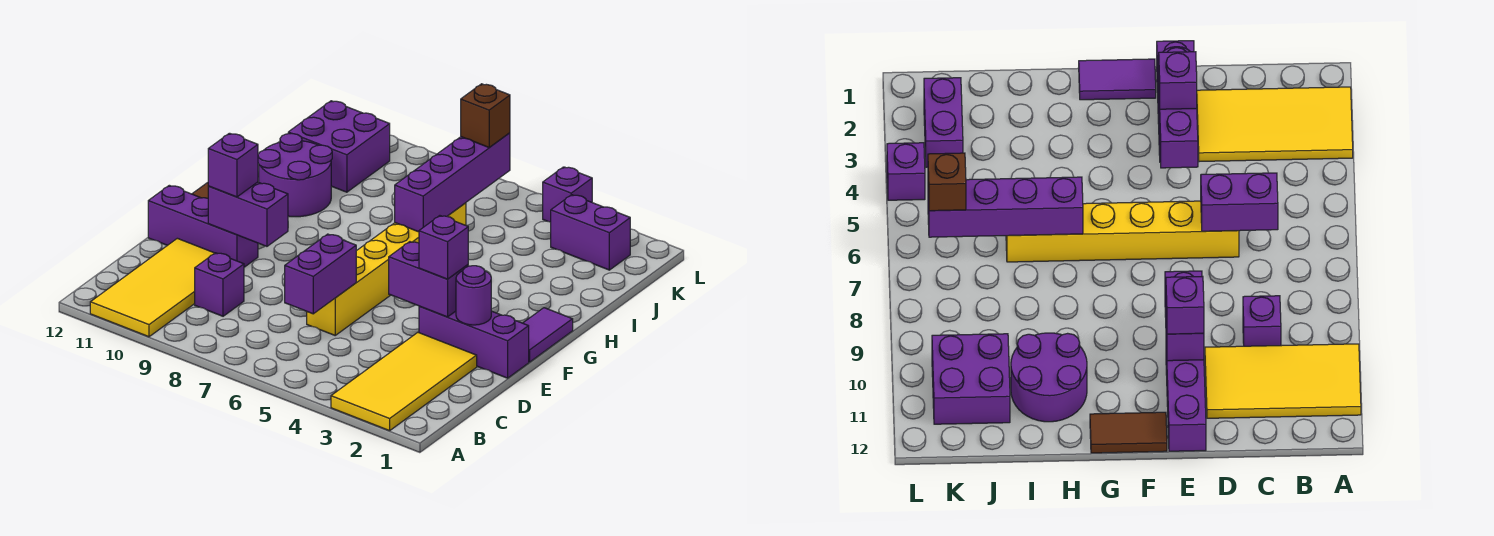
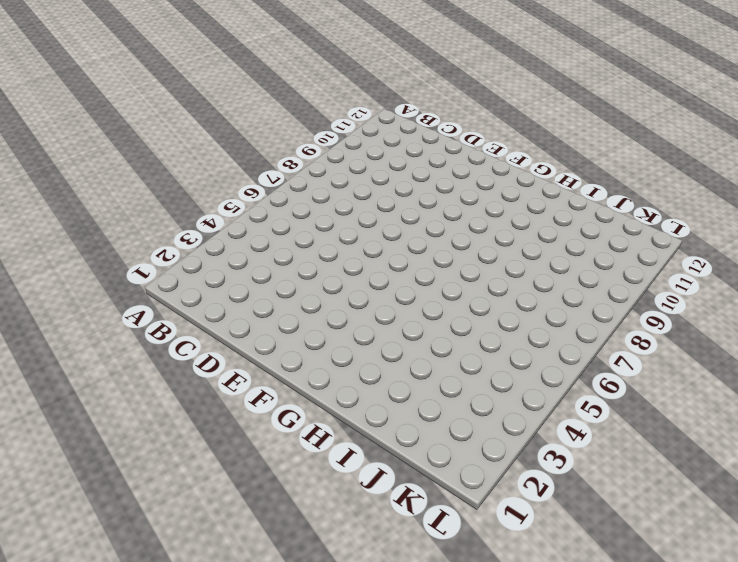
none -> yellow 2x4 tile [331,332,477,431]
none -> yellow 2x4 tile [90,238,214,337]
none -> purple 1x1 brick [195,253,244,316]

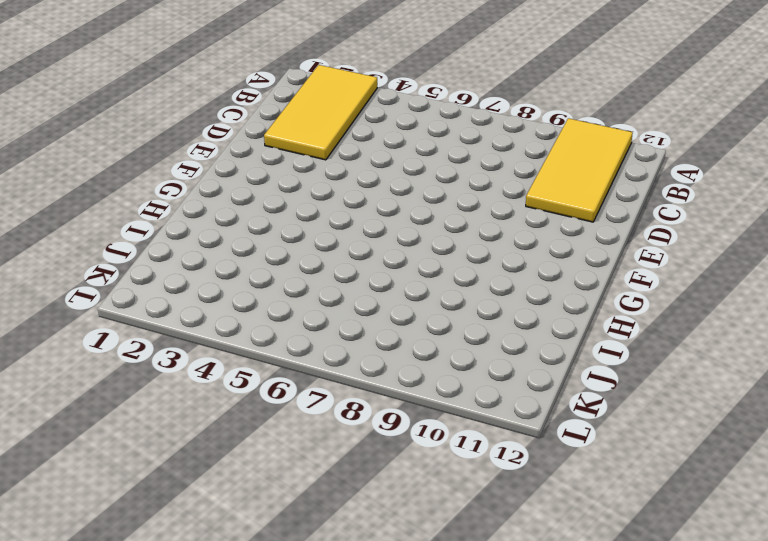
none -> purple 1x1 brick [195,253,244,316]
none -> yellow 1x6 brick [307,203,466,335]
none -> purple 1x3 brick [419,306,529,378]

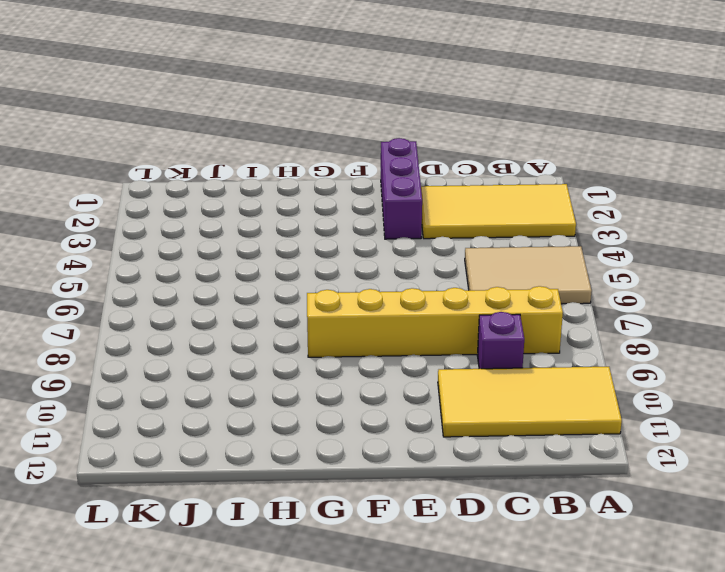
tan 2x3 tile [465,246,592,304] -> none
yellow 1x6 brick [307,286,563,357] -> yellow 1x6 brick moved to [307,203,466,335]
none -> purple 1x3 brick [148,185,258,267]
none -> purple 1x2 tile [523,308,573,362]
none -> brown 1x2 tile [1090,412,1167,453]

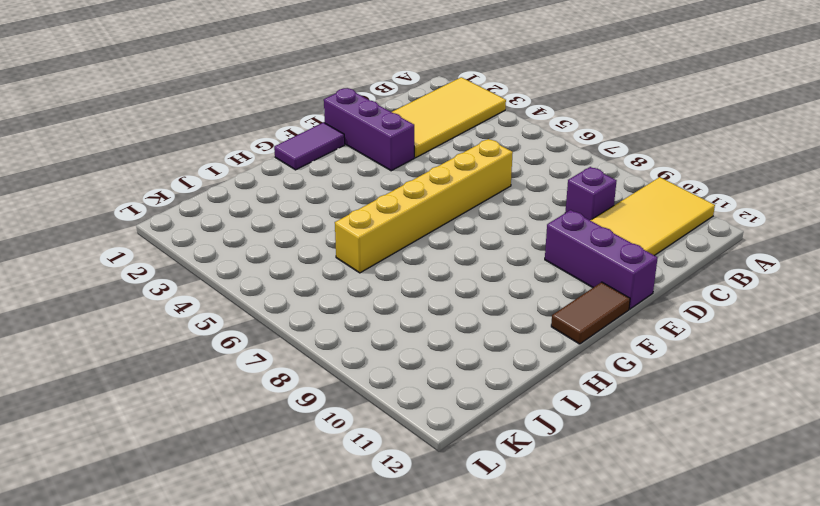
none -> purple 2x2 round brick [258,133,332,217]
none -> purple 2x2 brick [288,101,390,192]
none -> purple 1x2 brick [551,195,630,270]

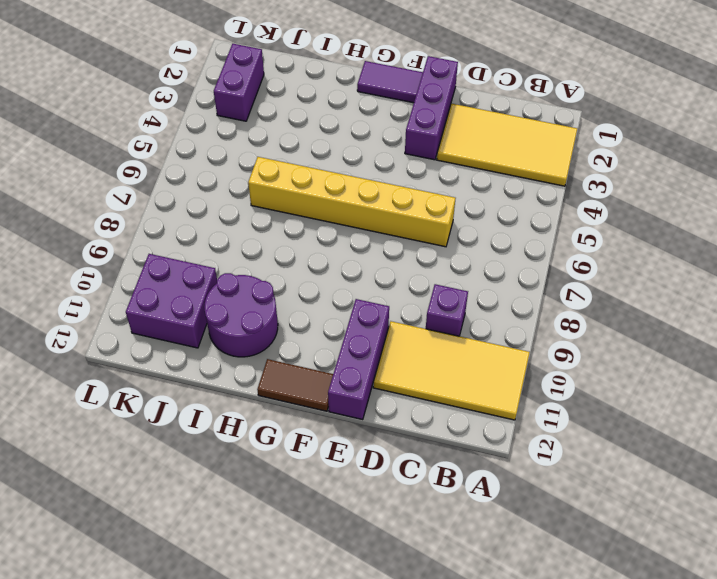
none -> purple 1x1 brick [543,167,592,222]
none -> purple 1x2 brick [285,234,356,314]
none -> purple 1x1 round brick [456,266,491,325]

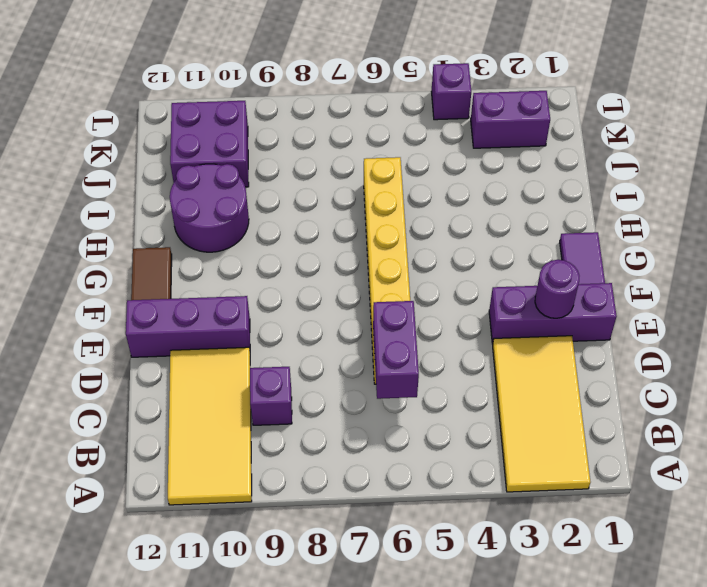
none -> purple 1x2 brick [389,242,468,317]
none -> purple 1x2 brick [208,182,288,246]
none -> purple 1x4 brick [395,133,510,232]

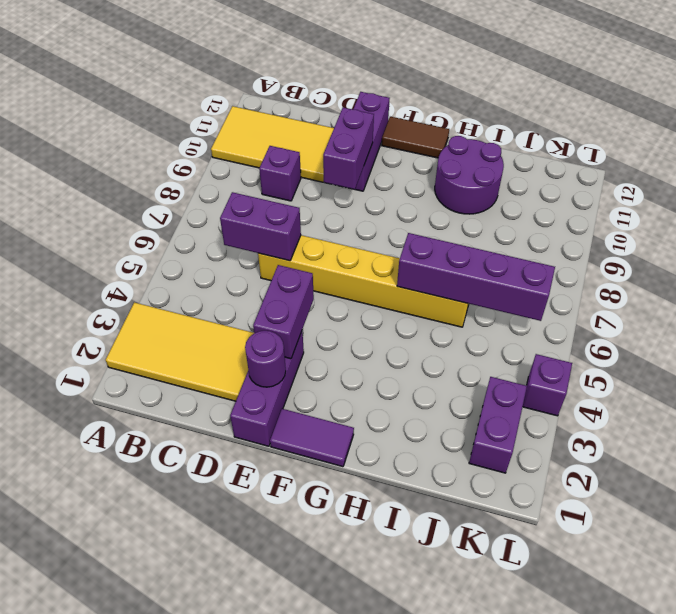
none -> purple 2x2 brick [288,101,390,192]
none -> purple 1x1 brick [419,216,468,279]
none -> purple 1x1 brick [208,133,258,197]

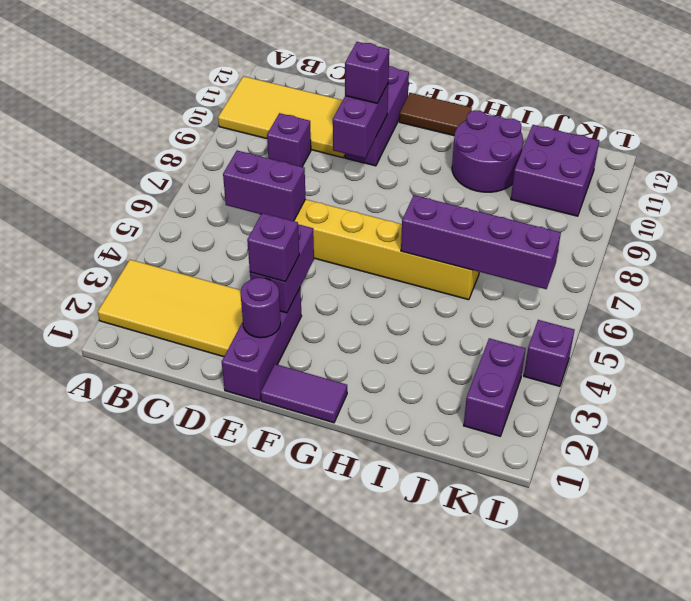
none -> brown 1x1 brick [461,84,510,147]

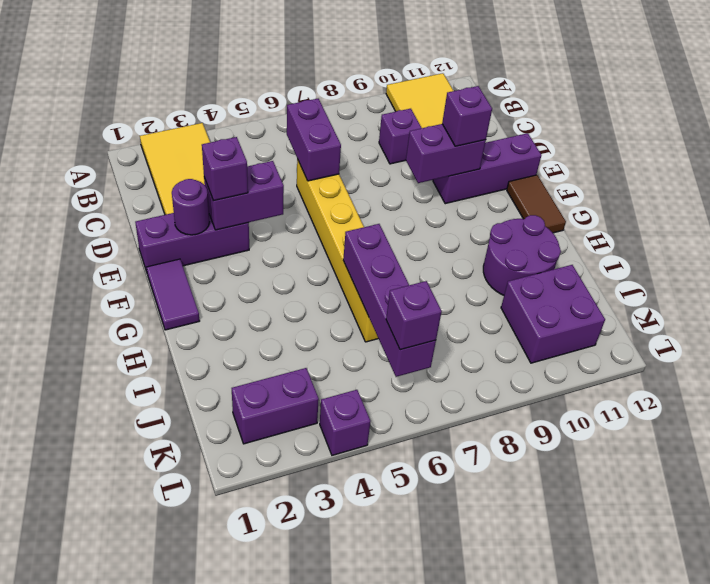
purple 1x1 brick [386,281,442,350] -> brown 1x1 brick [461,84,510,147]

